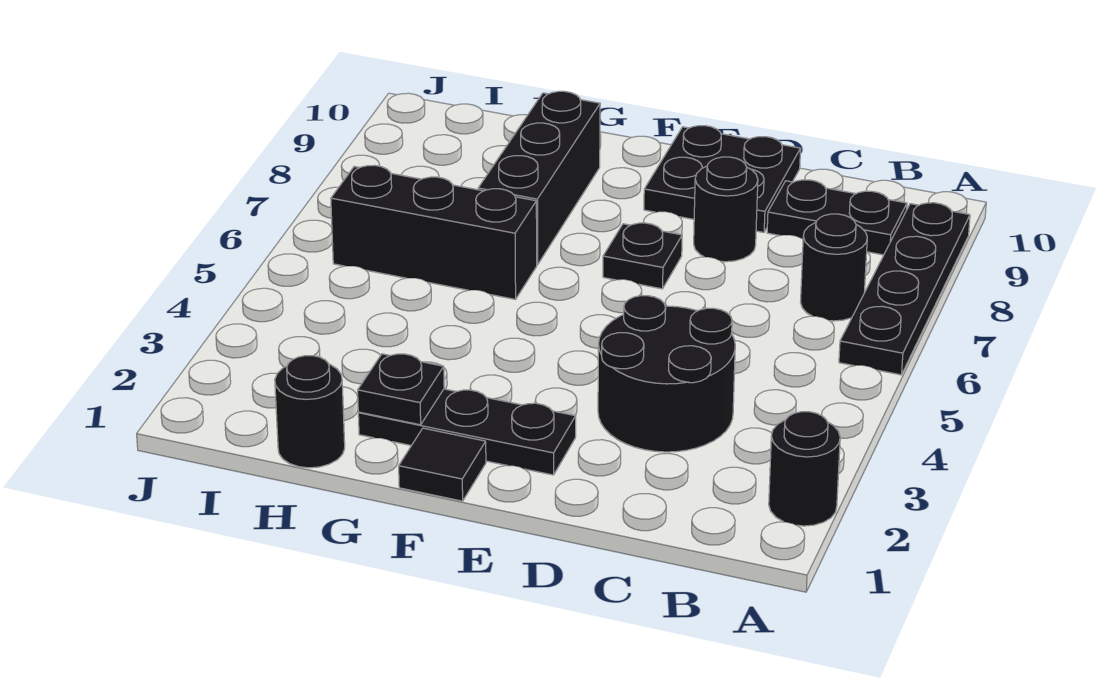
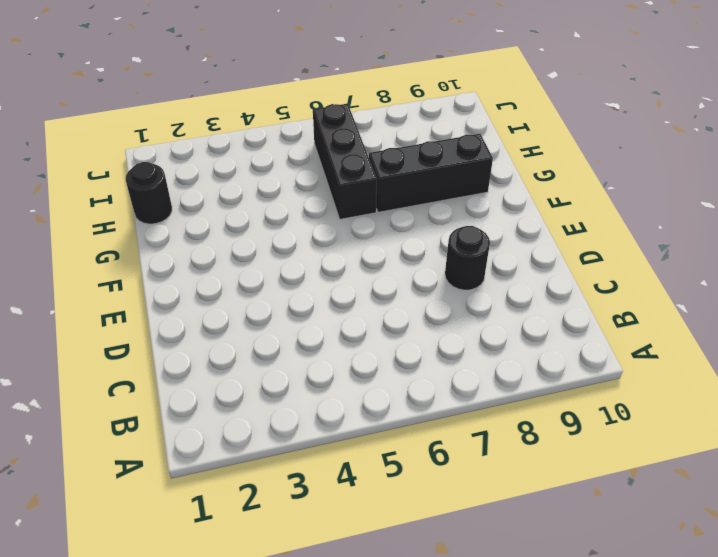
none -> black 1x1 round brick [769,412,840,526]
none -> black 1x4 plate [839,203,970,375]
none -> black 1x1 round brick [800,214,867,321]

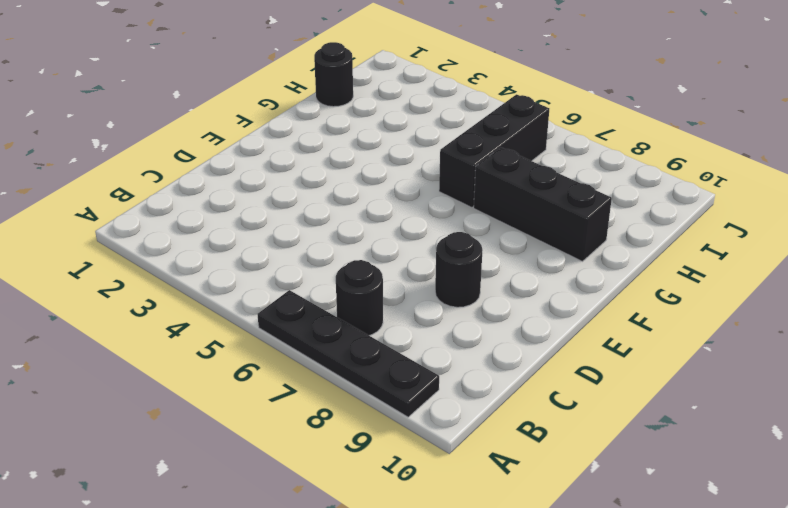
none -> black 1x1 round brick [769,412,840,526]
none -> black 1x2 plate [767,180,907,255]
none -> black 2x2 round brick [598,296,735,452]

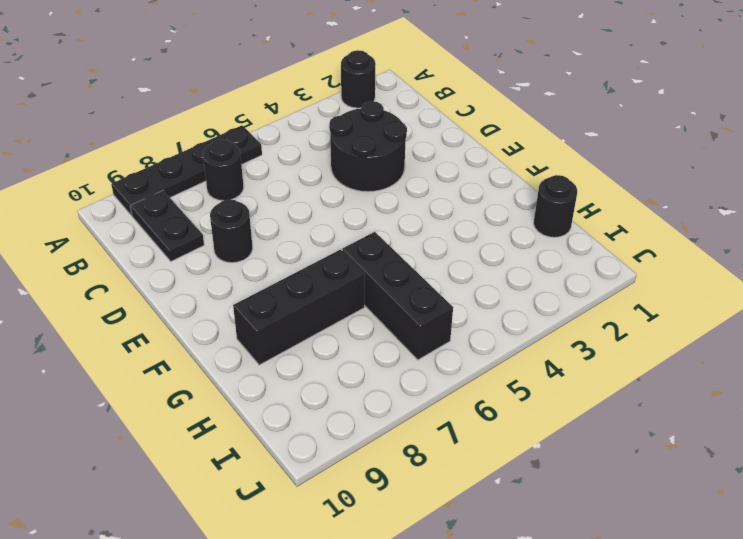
none -> black 2x2 plate [644,126,801,232]
none -> black 1x3 plate [358,389,576,475]
none -> black 1x1 plate [603,223,682,289]

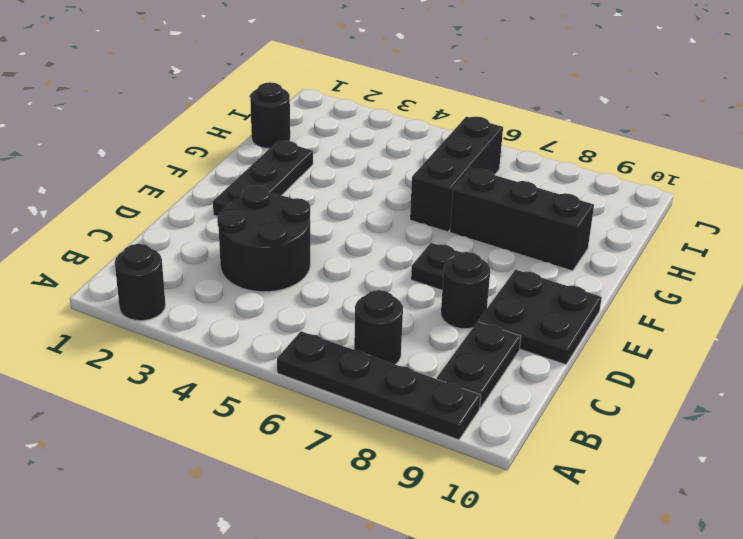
none -> black 1x1 tile [399,428,486,501]
none -> black 1x1 plate [358,354,444,425]

